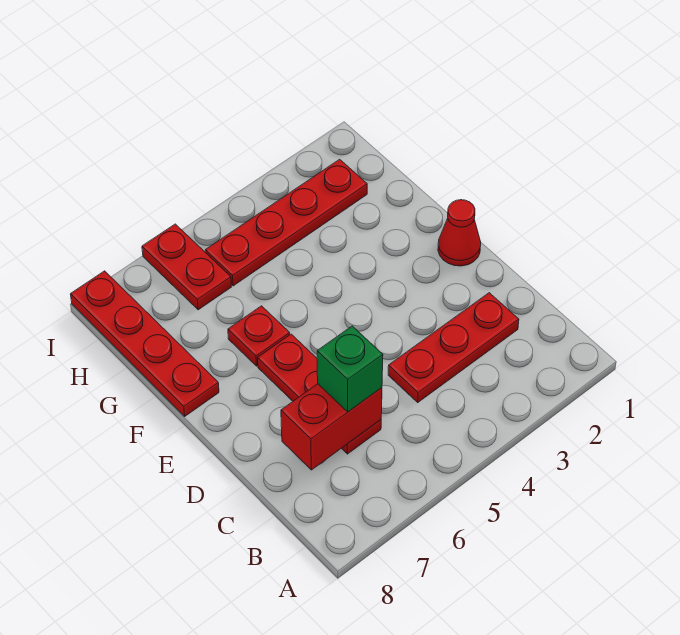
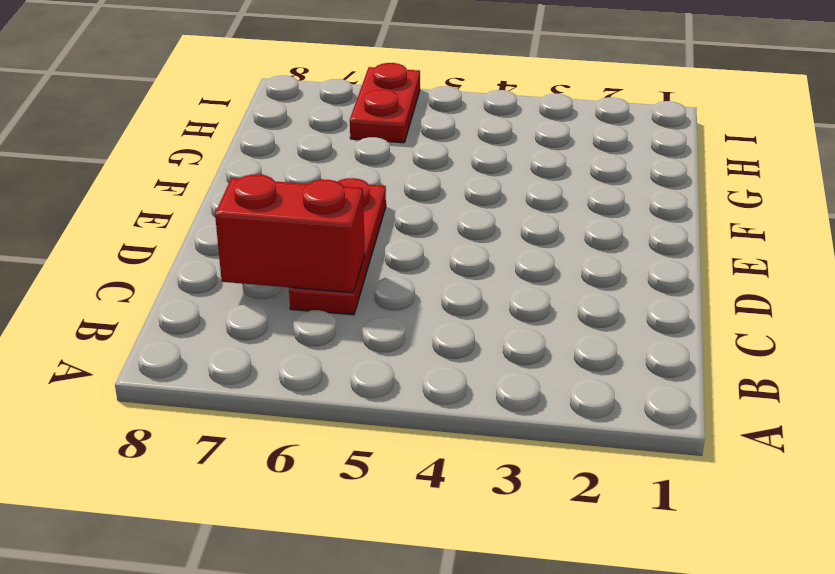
none -> red 1x3 plate [388,293,519,402]
none -> red 1x1 cone [438,200,481,266]

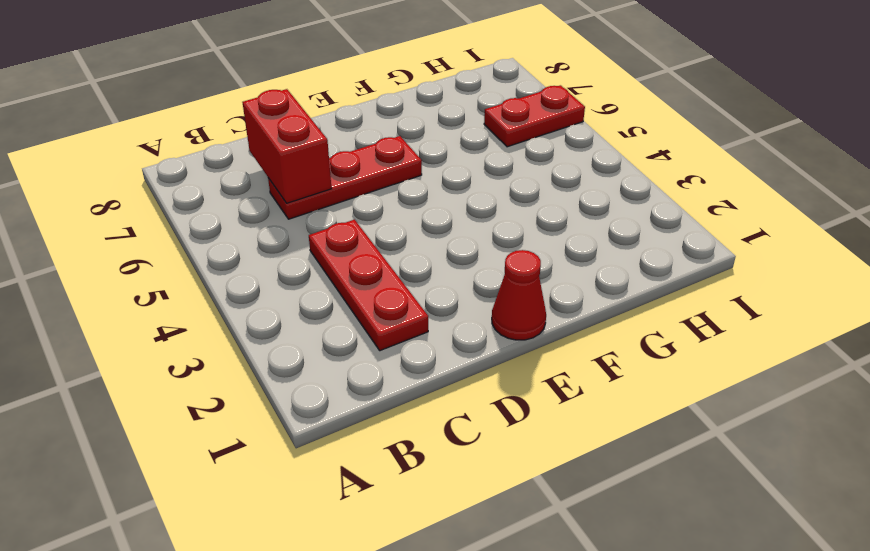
none -> red 1x1 plate [228,306,290,366]
none -> red 1x4 plate [71,271,219,416]

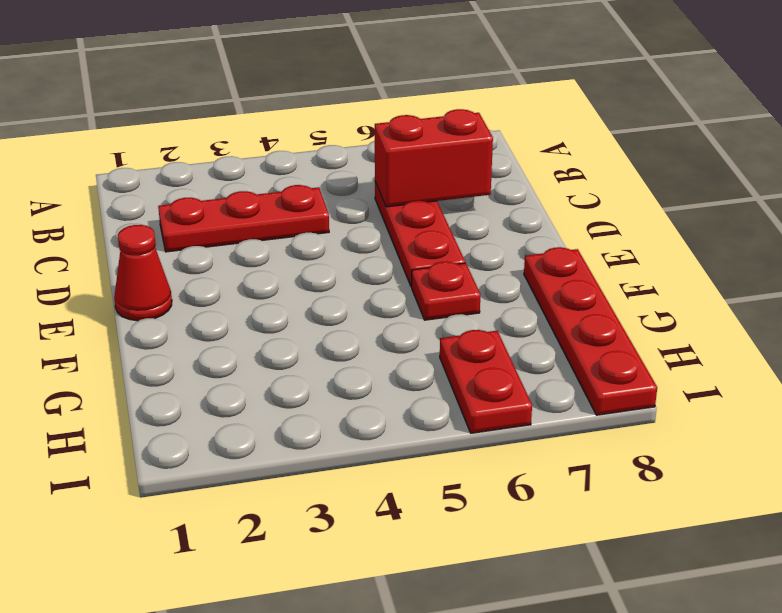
none -> red 1x4 plate [205,159,367,286]
none -> green 1x1 brick [317,326,383,412]

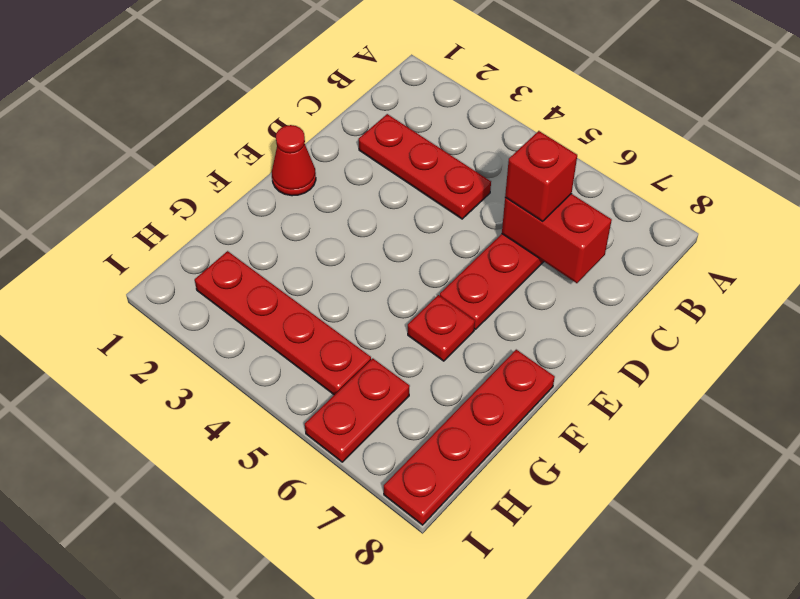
red 1x1 brick [505,131,577,221] -> green 1x1 brick [317,326,383,412]

